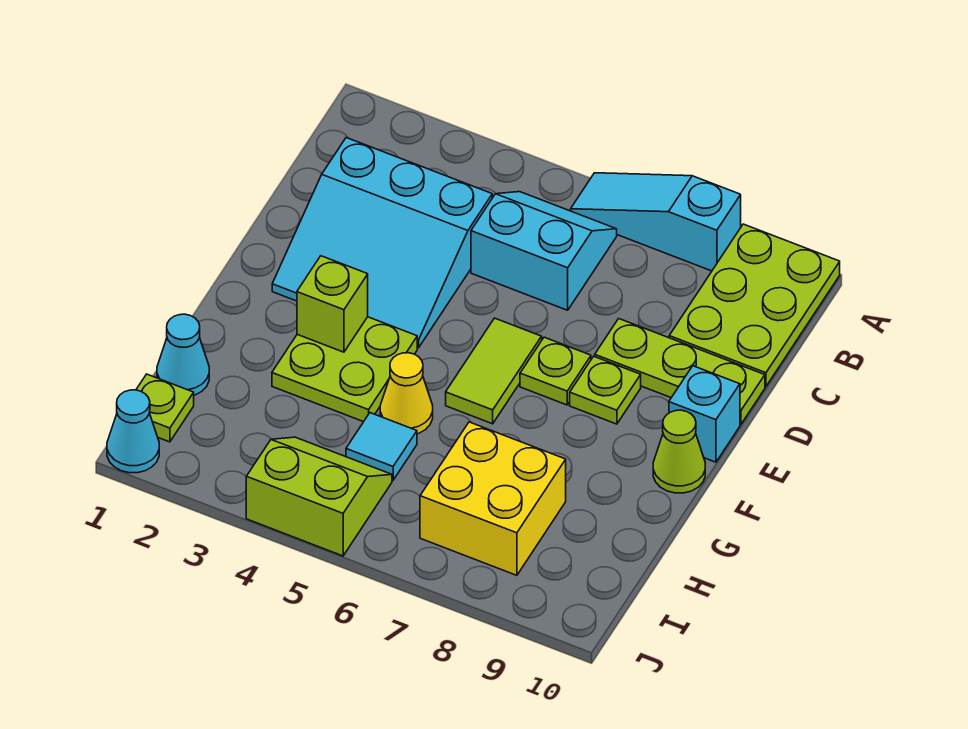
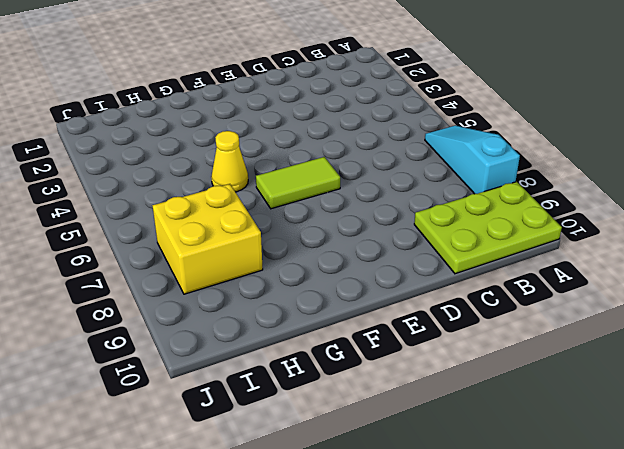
none -> cyan 2x2 slope [471,192,617,310]
none -> cyan 3x3 slope [272,138,492,348]
none -> lime 1x3 plate [595,319,765,424]

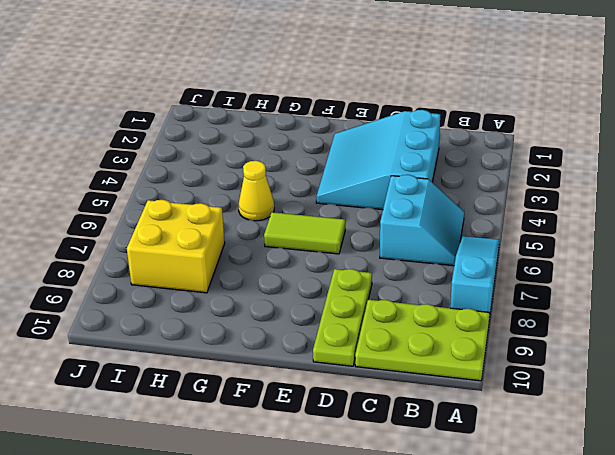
none -> lime 1x1 plate [520,337,591,405]
none -> lime 1x1 plate [570,356,641,424]
none -> cyan 1x1 brick [669,366,740,462]

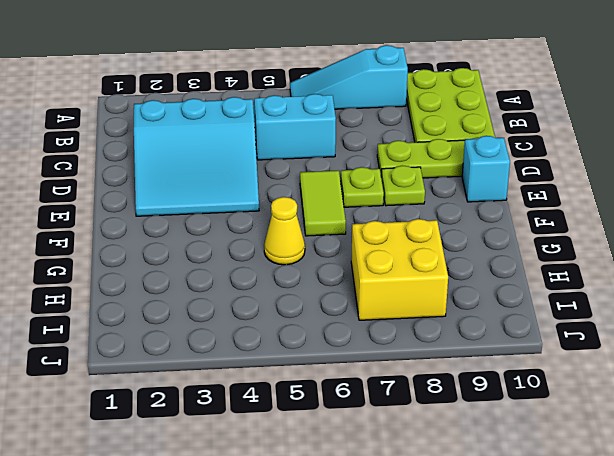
none -> lime 2x2 plate [272,317,417,422]
none -> lime 1x1 cone [653,410,705,493]
none -> cyan 1x1 cone [157,314,209,395]

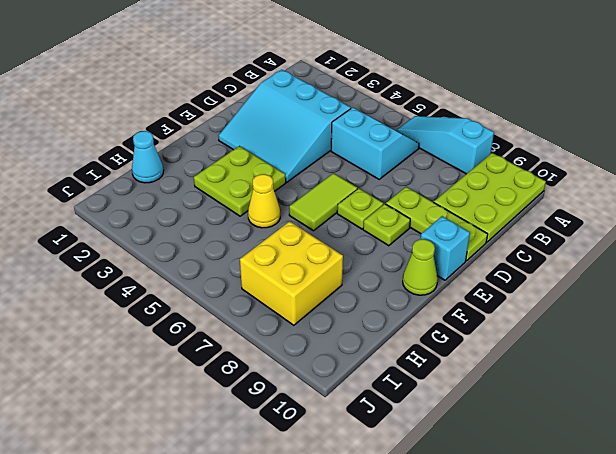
none -> cyan 1x1 tile [346,413,417,480]
none -> lime 1x1 plate [136,374,194,442]
none -> lime 2x2 slope [246,437,392,556]

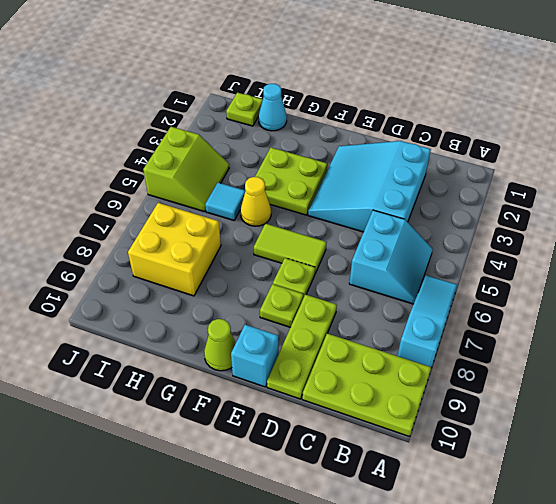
none -> cyan 1x1 cone [107,390,159,473]
none -> lime 1x1 brick [297,256,368,352]

